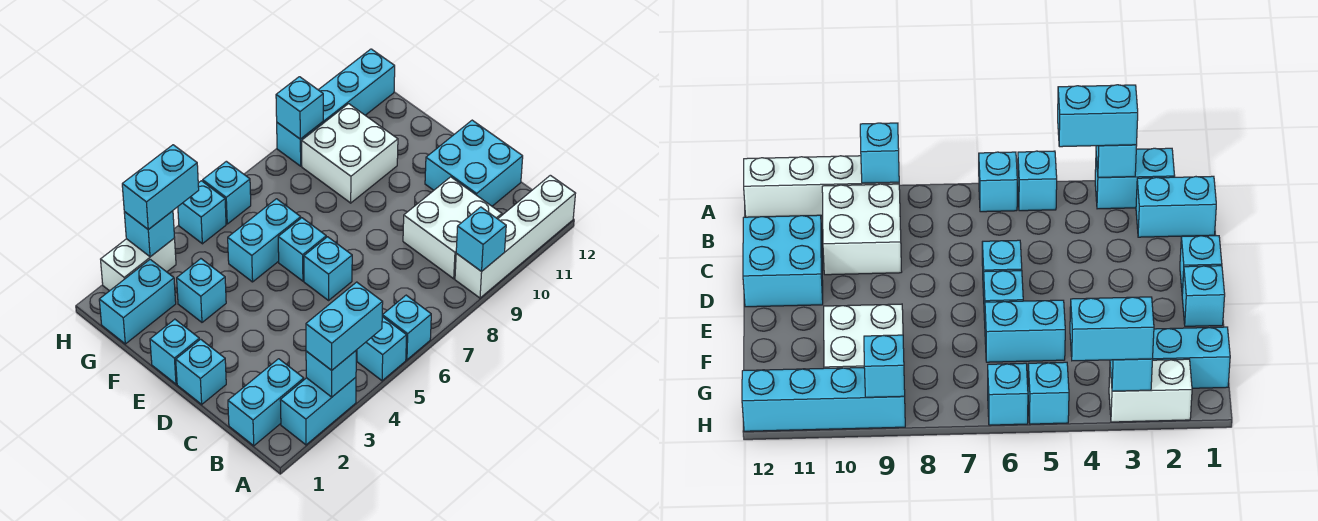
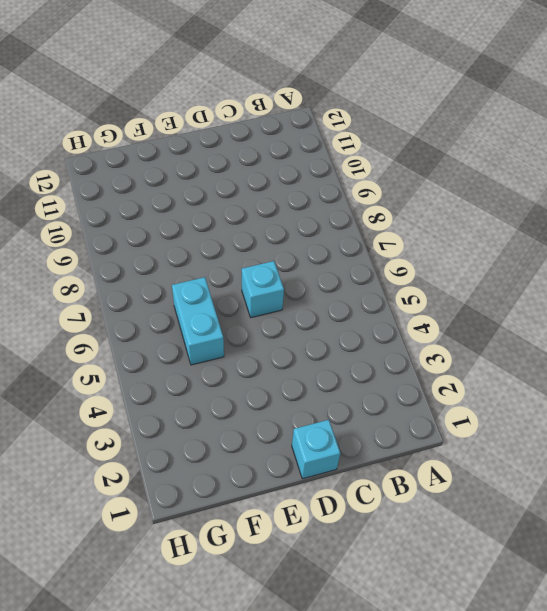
none -> cyan 1x2 brick [280,377,356,445]
none -> cyan 1x1 brick [357,317,407,381]
none -> cyan 1x1 brick [382,295,431,360]

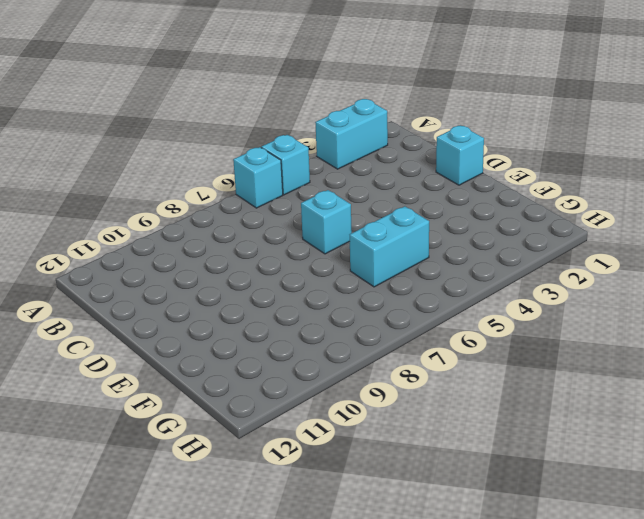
none -> white 1x4 brick [455,175,576,298]
none -> cyan 1x2 brick [228,359,304,446]
none -> white 2x2 brick [403,177,502,279]

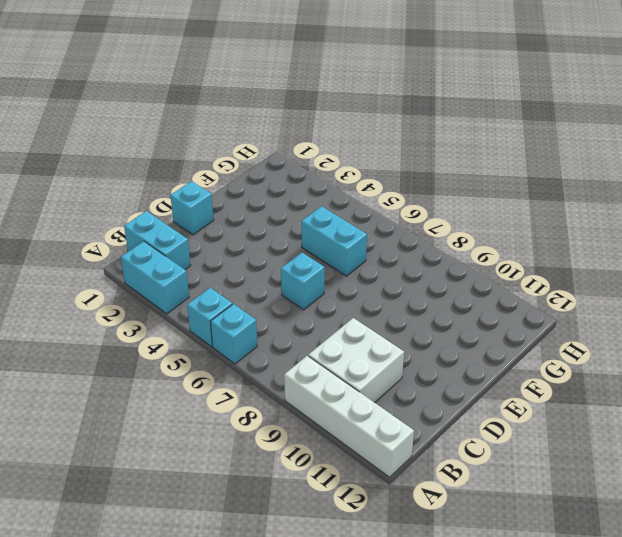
none -> cyan 2x2 brick [425,120,523,206]
none -> cyan 1x1 brick [150,319,199,384]
none -> cyan 1x1 brick [278,218,326,281]

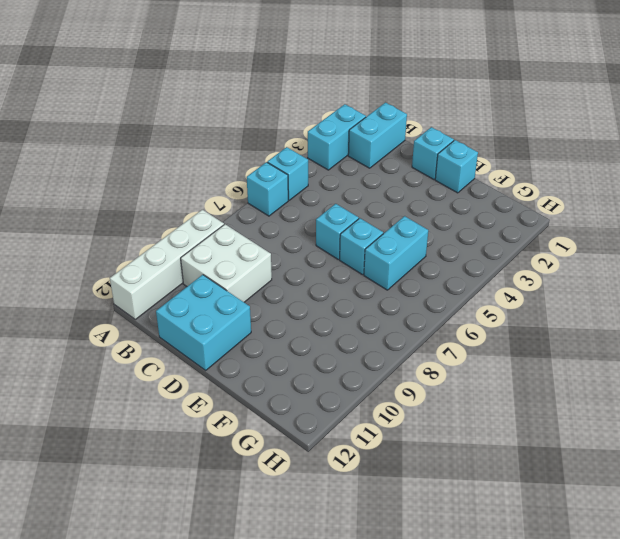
none -> cyan 1x1 brick [177,259,226,322]
none -> white 2x2 brick [302,104,398,203]
none -> cyan 1x2 brick [99,259,176,344]

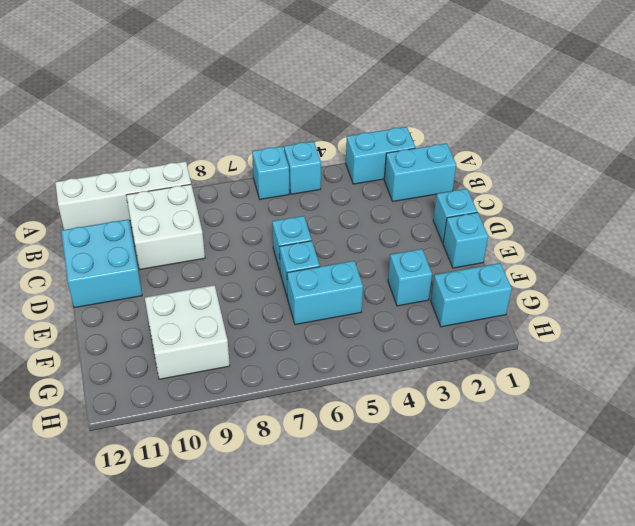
none -> white 1x2 brick [101,238,176,291]
none -> cyan 1x1 brick [178,181,226,244]
none -> cyan 1x1 brick [203,161,251,224]

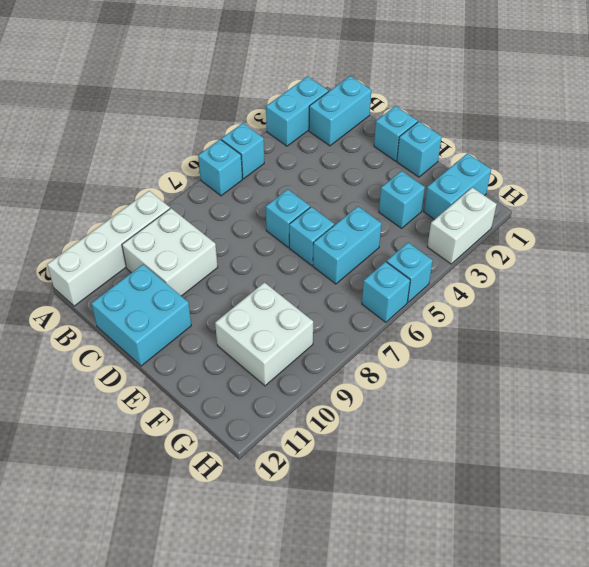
none -> cyan 1x4 brick [277,49,395,166]
none -> cyan 1x1 brick [306,351,356,397]
none -> cyan 1x1 brick [456,207,506,272]

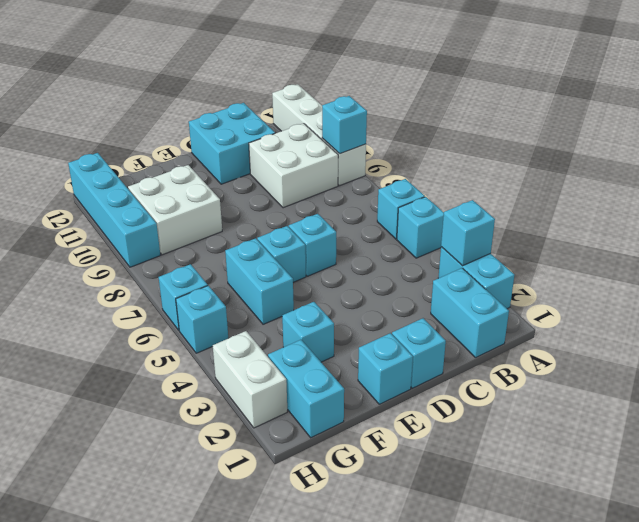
none -> cyan 1x1 brick [124,211,175,257]
none -> cyan 1x1 brick [276,77,323,139]
none -> cyan 1x2 brick [306,282,383,370]

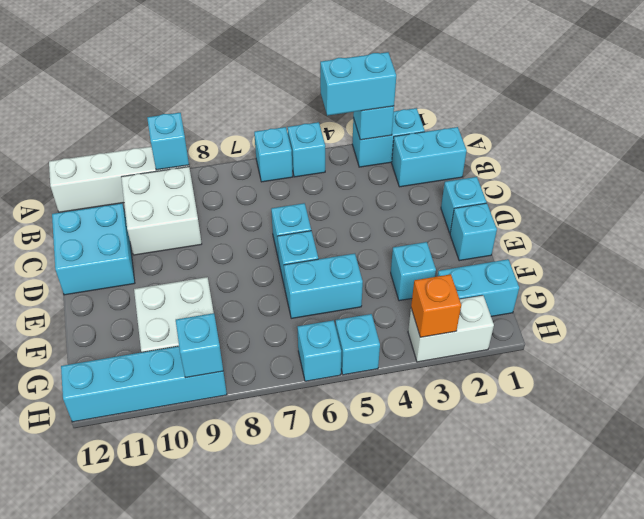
orange 1x1 brick [411,274,461,337] -> cyan 1x1 brick [124,211,175,257]
none -> cyan 1x2 brick [122,145,199,230]

